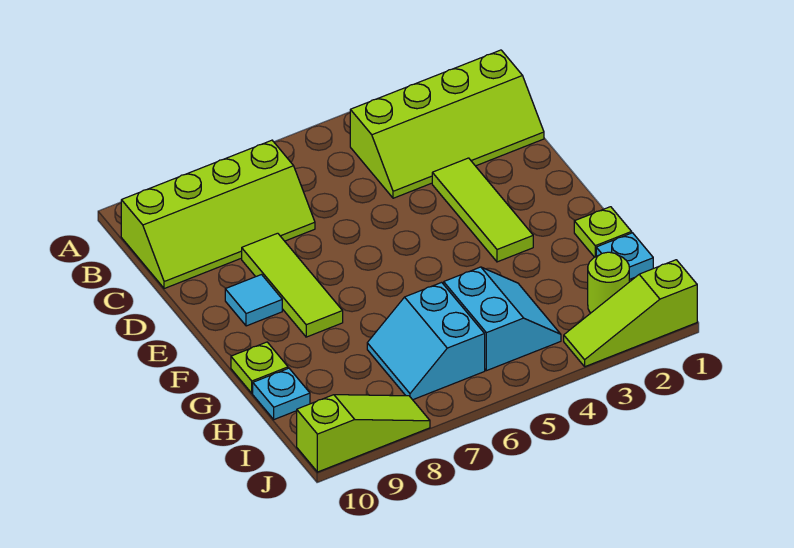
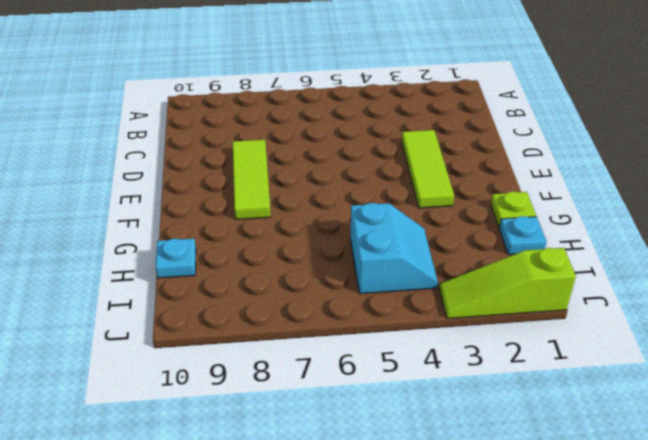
none -> lime 2x4 slope [350,50,544,198]
none -> lime 2x4 slope [121,140,315,289]
none -> cyan 1x1 tile [225,275,282,326]

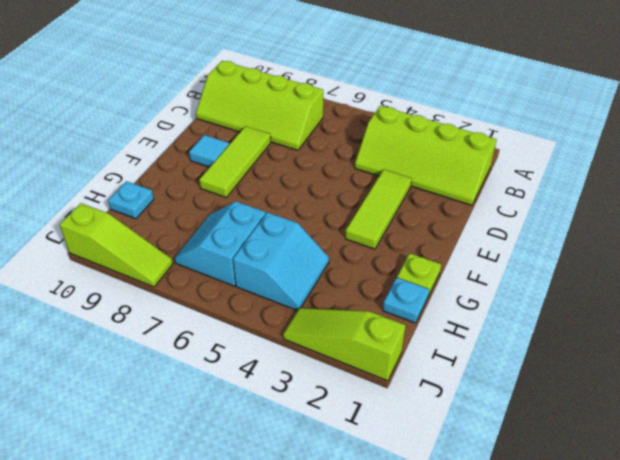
none -> lime 1x1 plate [231,342,288,393]
none -> lime 1x1 round brick [588,252,629,313]

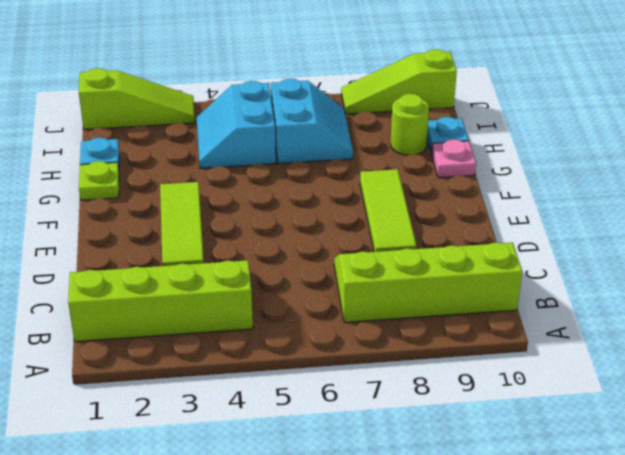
pink 1x1 plate [432,139,476,178] -> lime 1x1 plate [231,342,288,393]
lime 1x1 round brick [391,94,429,155] -> lime 1x1 round brick moved to [588,252,629,313]
none -> cyan 1x1 tile [225,275,282,326]

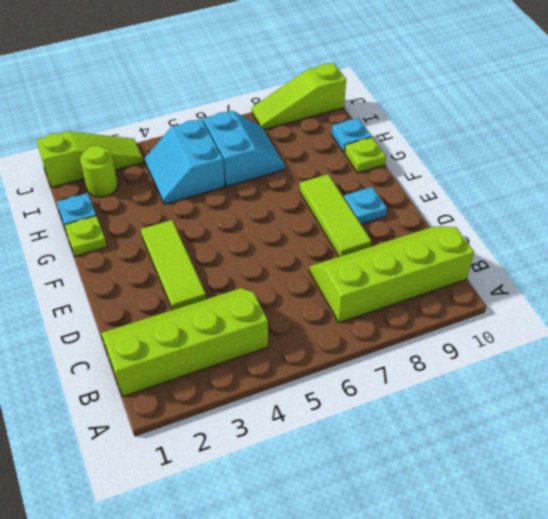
cyan 1x1 plate [344,187,387,224] -> cyan 1x1 tile [225,275,282,326]

